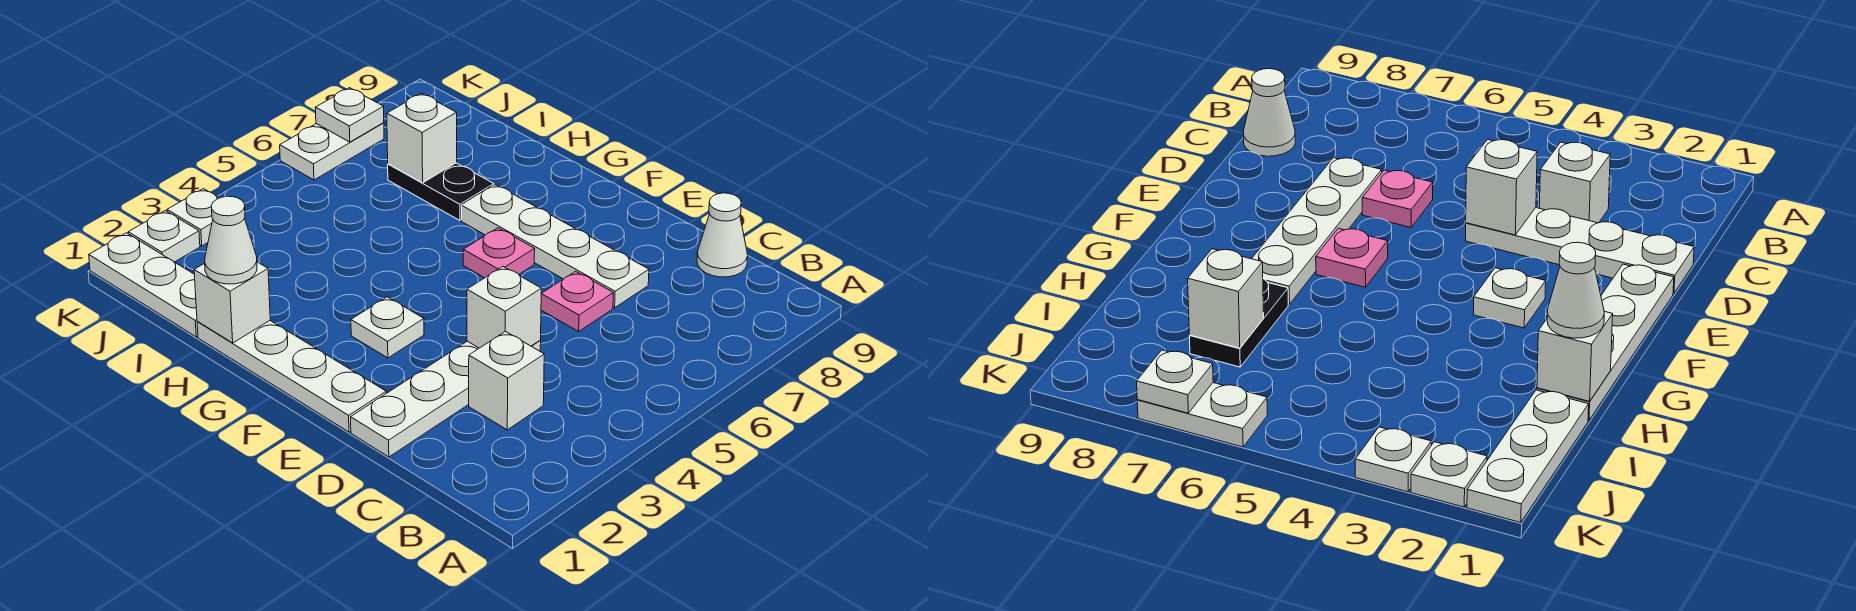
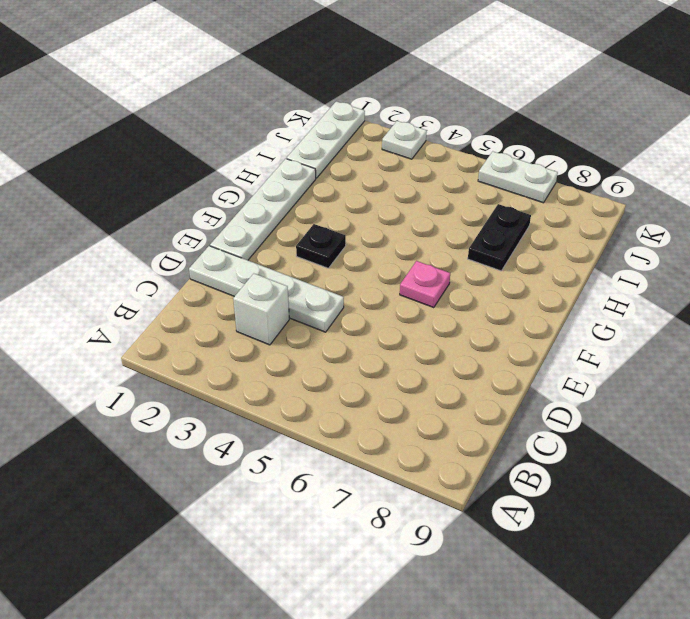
black 1x1 plate [296,224,346,268] -> white 1x1 plate [351,297,424,358]
none -> white 1x1 cone [697,193,748,277]
none -> pink 1x1 plate [541,271,613,331]
none -> white 1x4 plate [462,185,649,308]

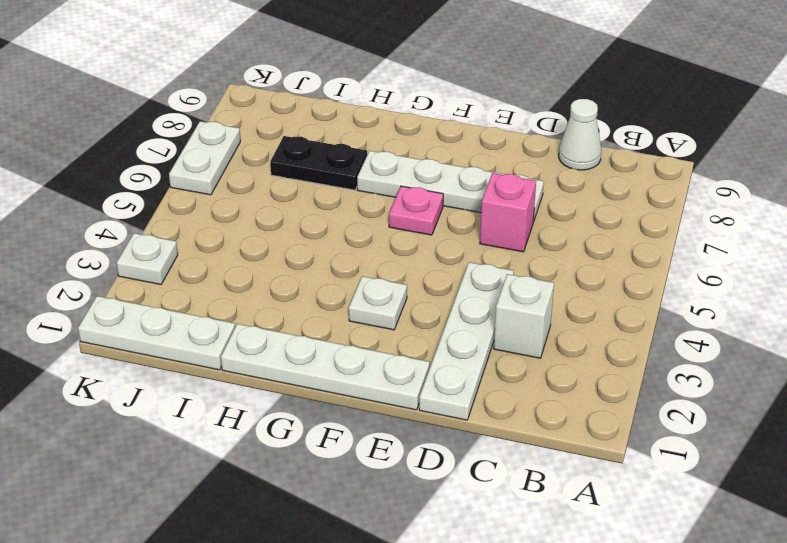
pink 1x1 brick [480,173,536,252] -> pink 1x1 plate [541,271,613,331]
none -> white 1x1 plate [128,211,200,262]
none -> white 1x1 brick [467,267,541,348]
none -> white 1x1 brick [194,262,270,343]

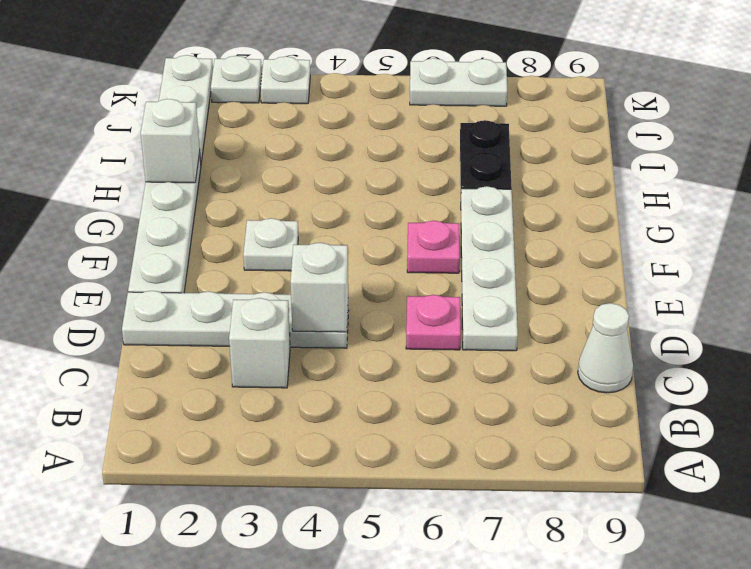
none -> white 1x1 brick [387,93,457,183]
none -> white 1x1 plate [315,88,384,142]
none -> white 1x1 cone [205,196,257,284]

